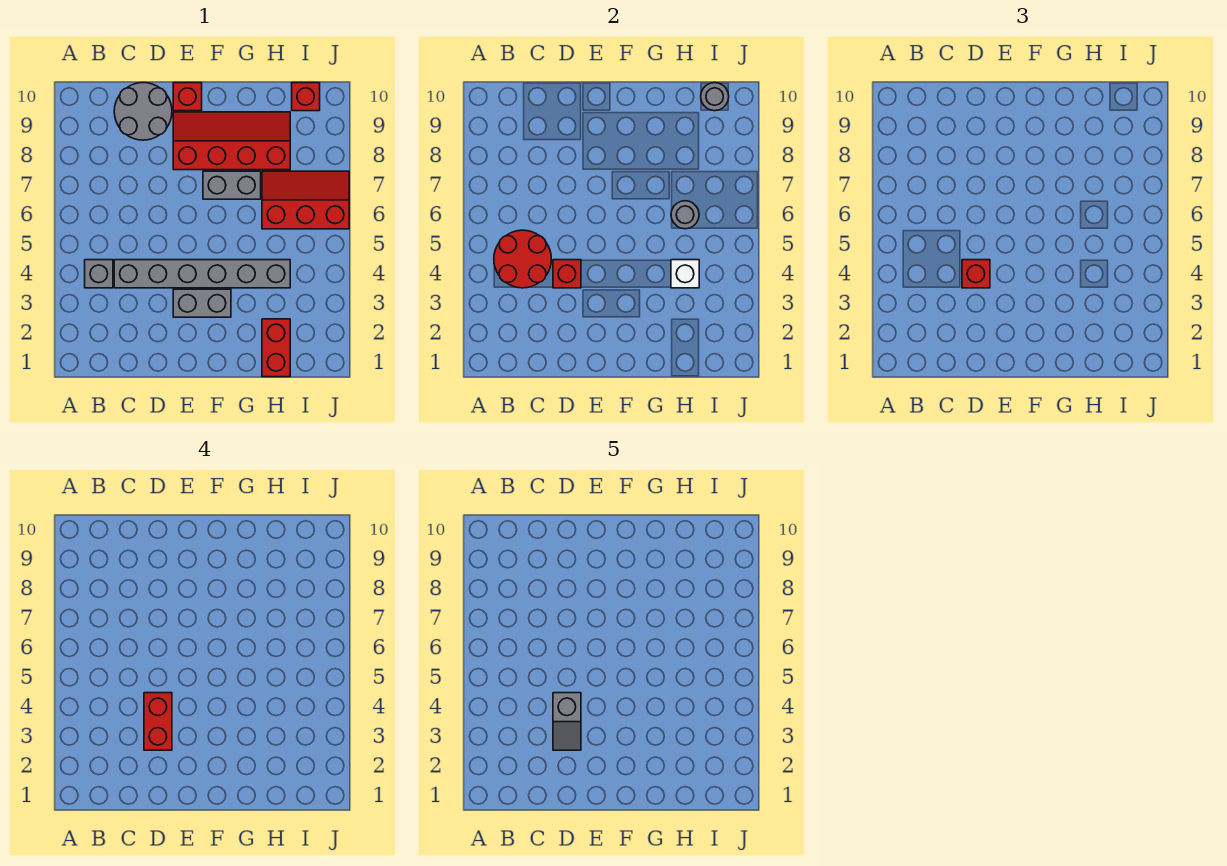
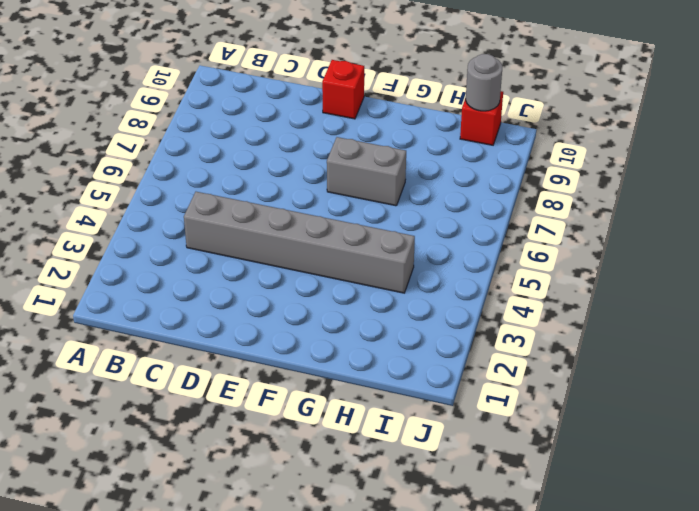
none -> grey 1x1 brick [85,260,113,288]
none -> grey 2x2 round brick [114,83,172,140]
none -> grey 1x2 brick [173,289,231,317]

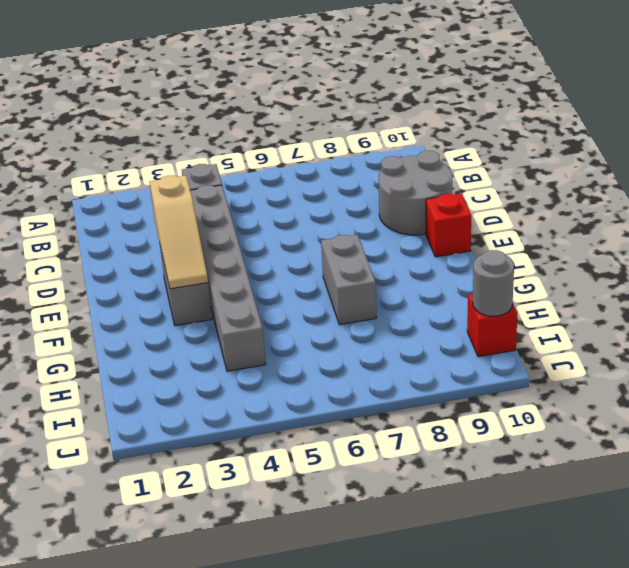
tan 1x3 slope [150,176,208,289] -> none
none -> red 2x4 slope [173,112,290,170]
none -> red 1x2 brick [262,319,290,377]
none -> red 2x3 slope [262,171,349,229]

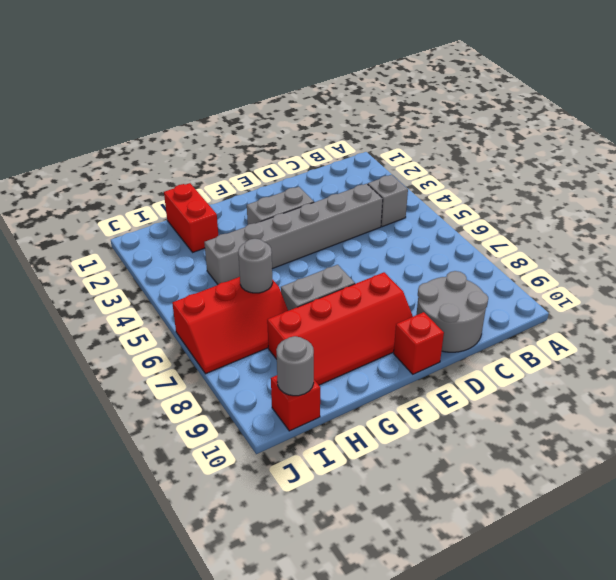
none -> red 2x2 round brick [494,230,551,288]
none -> red 1x1 brick [553,260,581,288]
none -> white 1x1 brick [671,260,699,288]

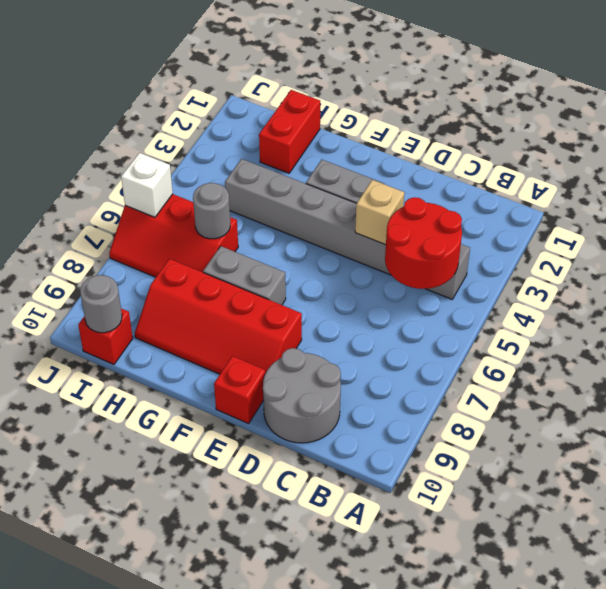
tan 1x1 brick [355,180,404,245] -> red 1x1 brick [553,260,581,288]
white 1x1 brick [121,153,173,217] -> white 1x1 brick moved to [671,260,699,288]
none -> red 1x1 brick [962,260,990,288]
none -> red 1x2 brick [144,693,172,750]
none -> grey 1x2 slope [553,693,581,750]

